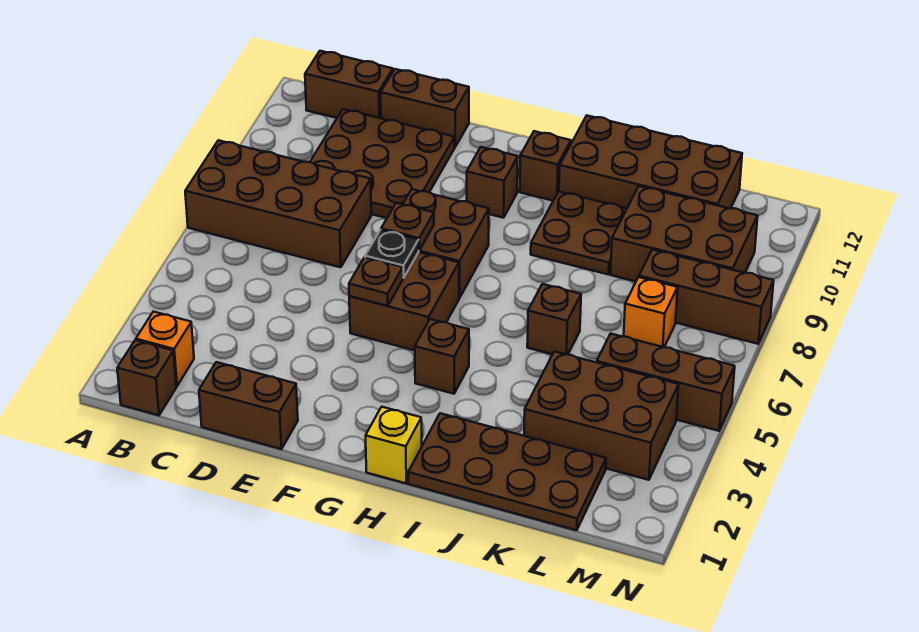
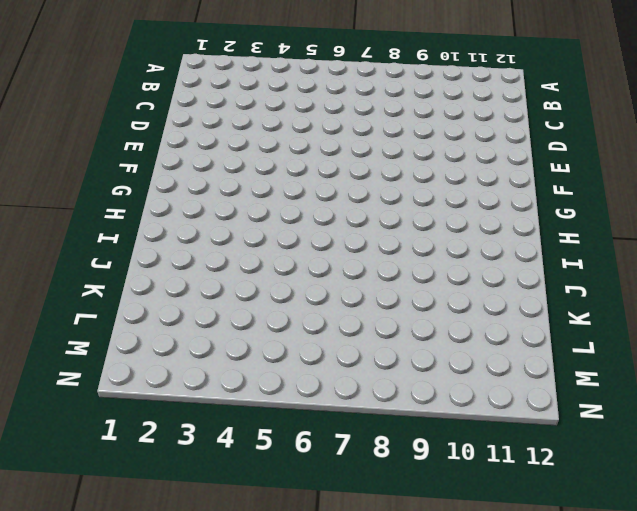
none -> brown 2x4 brick [185,140,371,267]
none -> brown 1x1 brick [117,340,176,415]
none -> orange 1x1 brick [136,312,194,386]

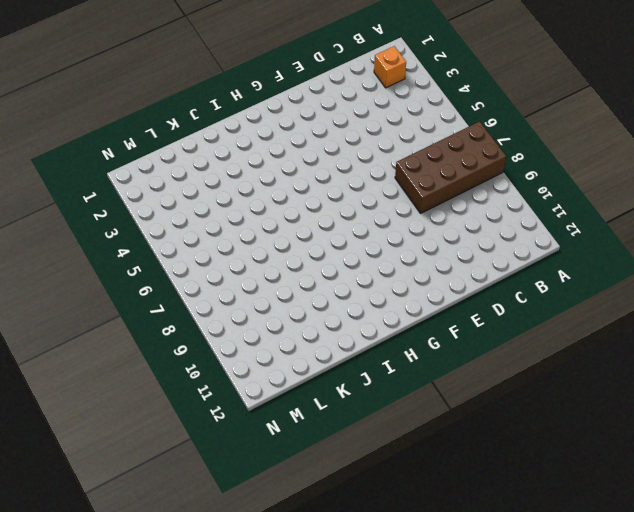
none -> brown 1x1 brick [117,340,176,415]
none -> brown 1x2 brick [305,51,393,118]
none -> brown 3x3 plate [310,109,455,218]

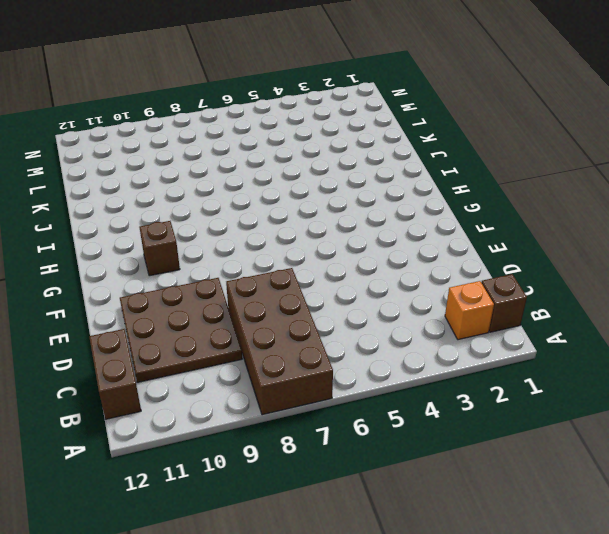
none -> brown 1x2 brick [199,362,298,449]
none -> brown 1x2 brick [381,69,469,147]
none -> brown 2x2 brick [349,252,459,350]

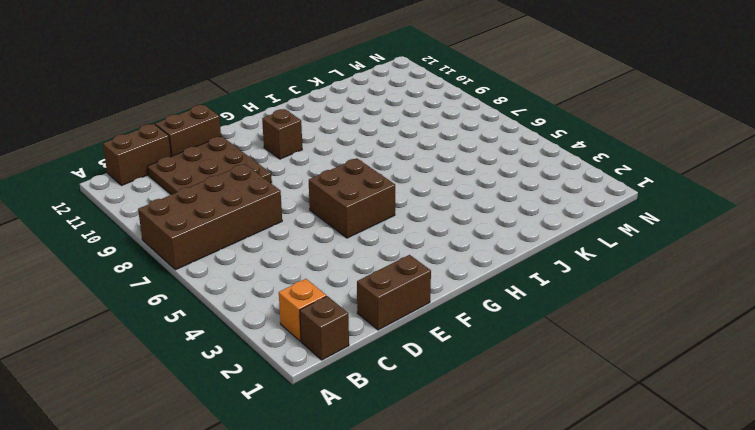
none -> brown 2x2 brick [403,189,489,298]
none -> yellow 1x1 brick [366,407,422,483]
none -> brown 1x1 brick [415,319,469,394]

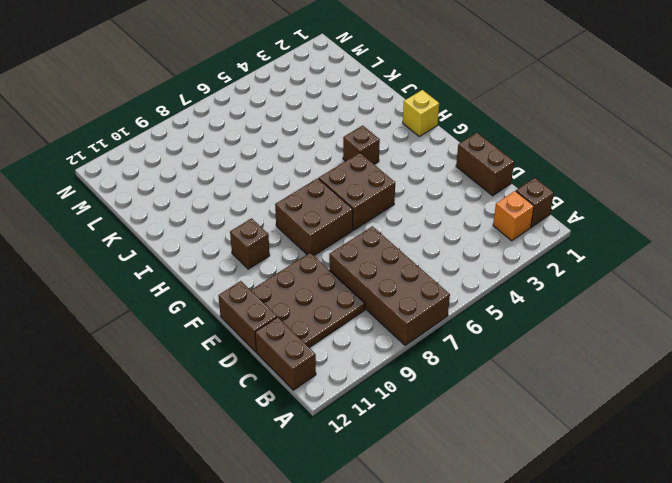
none -> brown 1x1 brick [520,131,571,201]
none -> brown 2x4 plate [408,413,606,530]
none -> brown 2x2 plate [531,191,627,274]

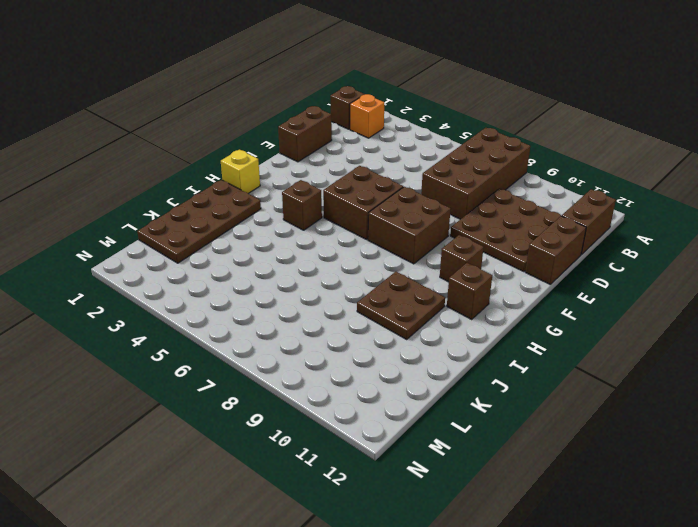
none -> brown 2x4 brick [559,116,742,208]
none -> brown 1x1 brick [527,284,581,355]
none -> brown 2x3 brick [524,352,679,480]

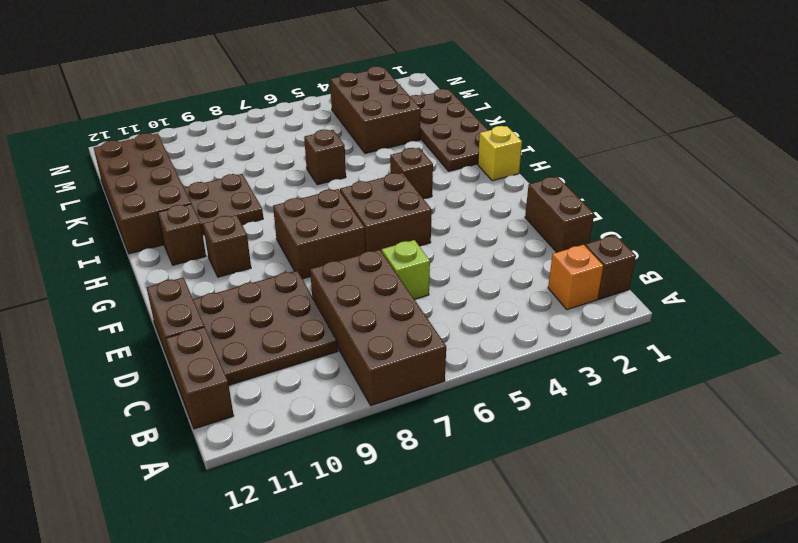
lime 1x1 brick [382,240,430,299] -> none
none -> brown 2x3 brick [610,186,758,281]
none -> brown 1x3 brick [597,334,735,431]
none -> orange 1x1 brick [624,277,678,347]

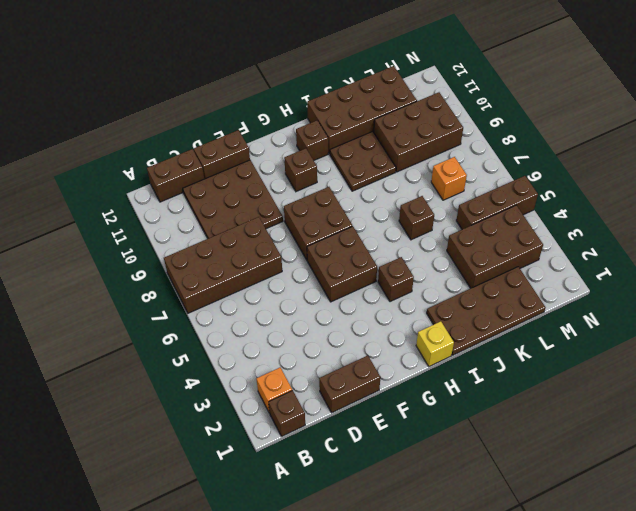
none -> brown 1x3 brick [639,250,774,344]
none -> brown 1x1 plate [349,257,403,306]
none -> black 1x1 plate [365,230,419,278]

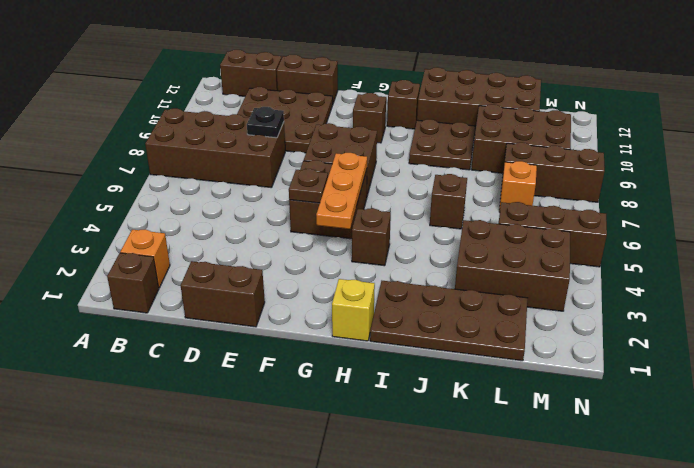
black 1x1 plate [247,107,284,138] -> black 1x1 plate moved to [365,230,419,278]
orange 1x3 plate [316,153,367,229] -> none
none -> brown 1x1 plate [381,203,434,250]

